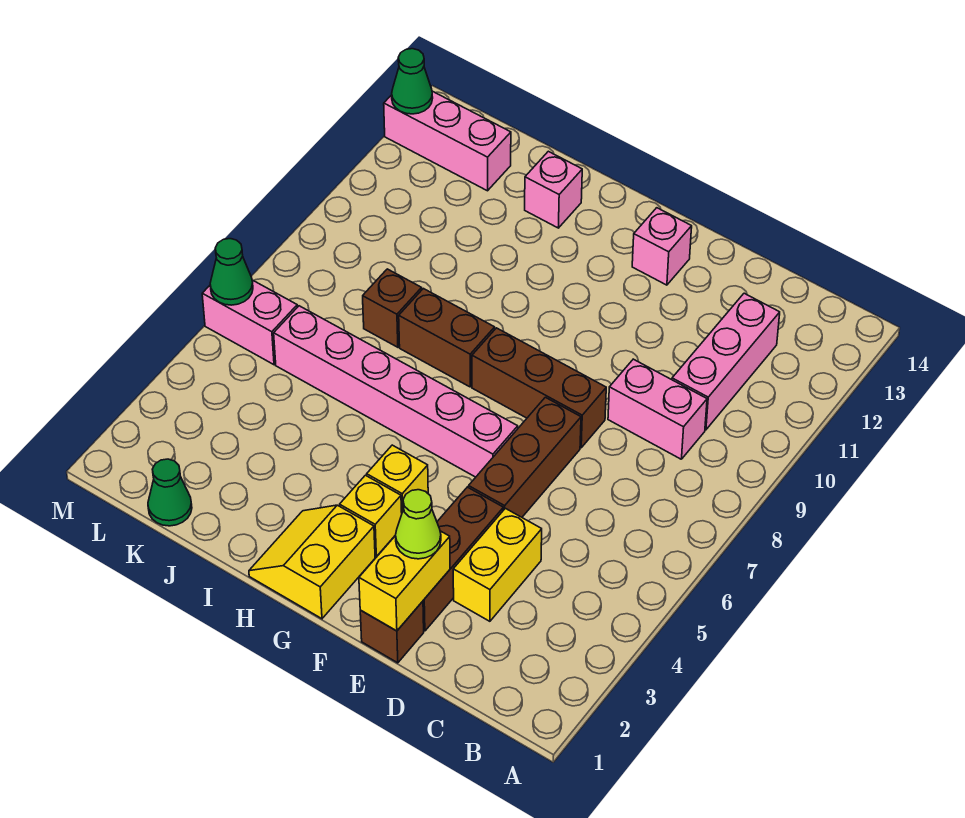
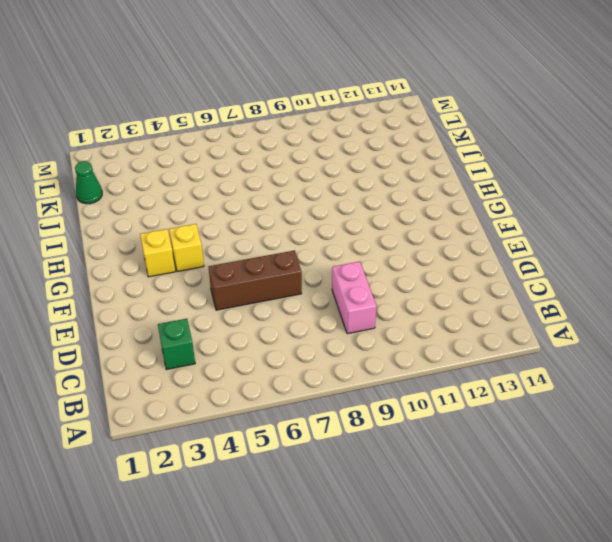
green 1x1 brick [158,319,195,370] -> none
none -> pink 1x3 brick [672,293,780,430]
none -> yellow 1x2 brick [453,508,542,621]
none -> brown 1x1 brick [360,601,424,663]

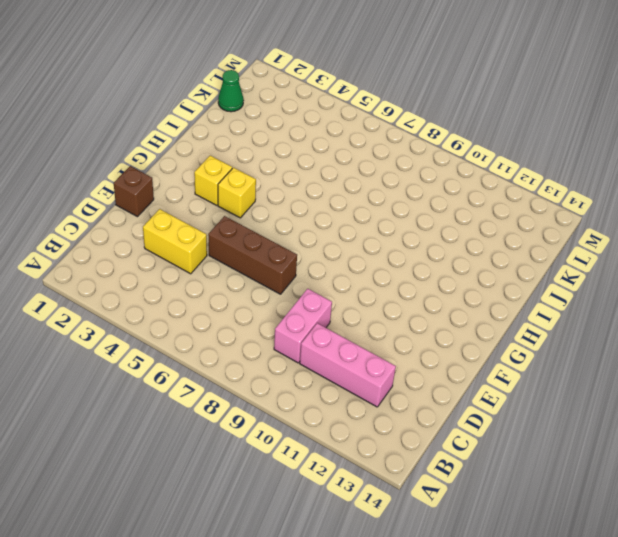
none -> brown 1x3 brick [423,487,503,631]
none -> brown 1x3 brick [472,328,606,448]
none -> pink 1x6 brick [274,306,518,477]

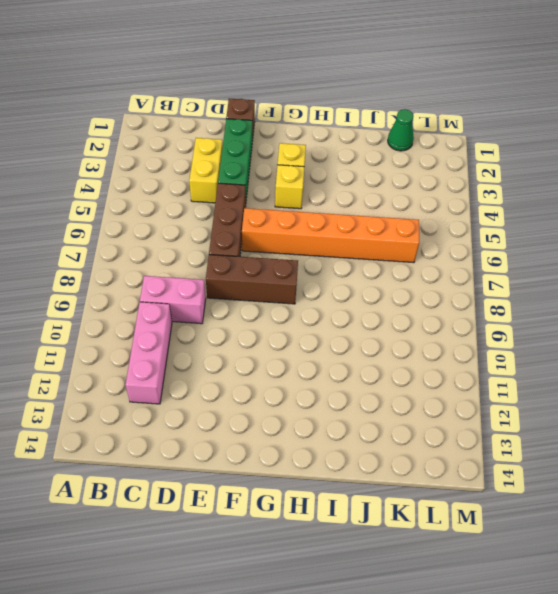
green 1x3 brick [218,119,252,198] -> brown 1x3 brick [423,487,503,631]
orange 1x6 brick [242,208,419,263] -> pink 1x6 brick [274,306,518,477]
none -> pink 1x1 brick [632,208,692,285]
none -> yellow 2x2 slope [249,505,375,619]
none -> brown 1x2 brick [399,289,495,387]

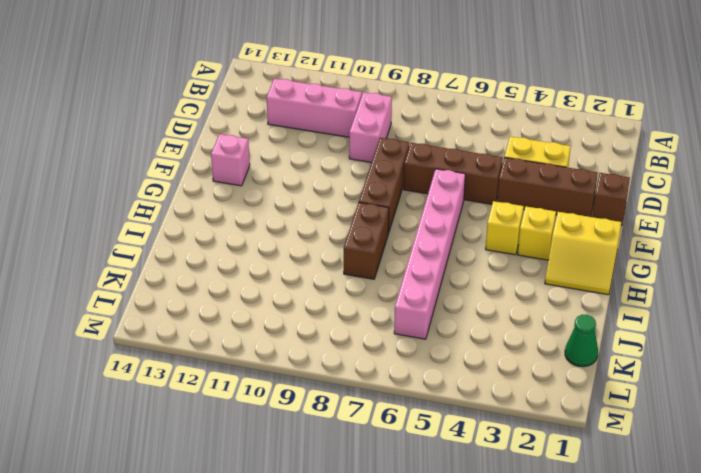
none -> pink 1x1 brick [525,151,582,228]
none -> brown 1x1 brick [363,269,422,347]
none -> pink 1x3 brick [384,91,511,191]

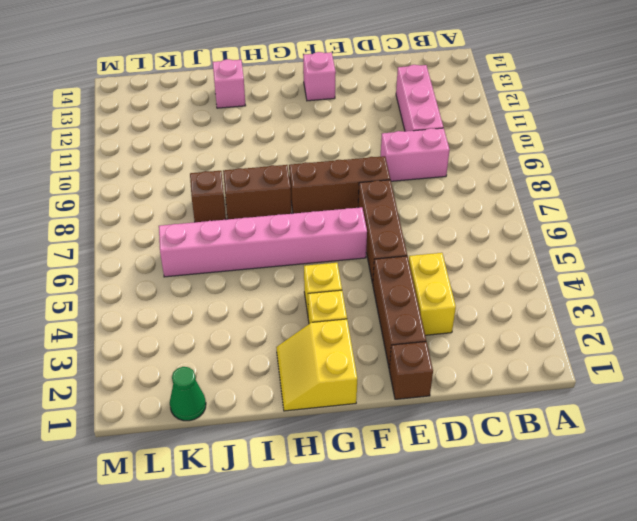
none -> pink 1x3 brick [384,91,511,191]
none -> pink 1x2 brick [202,280,297,365]
none -> yellow 1x2 brick [359,531,450,631]

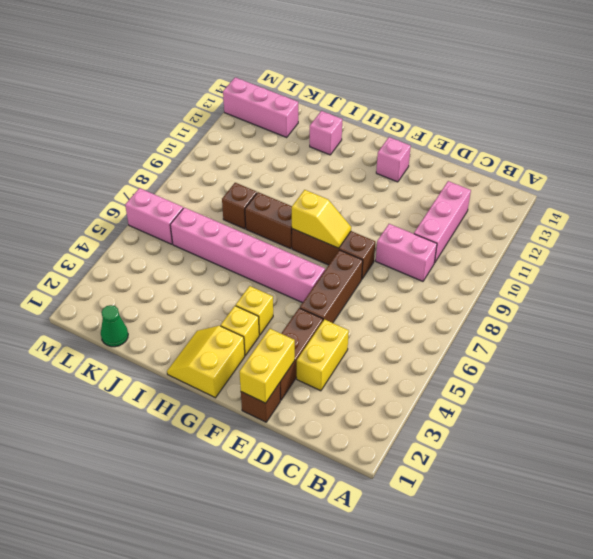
yellow 1x2 slope [292,190,351,248] -> none
none -> green 1x1 cone [210,239,253,305]
none -> green 1x1 cone [392,49,433,114]
none -> lime 1x1 cone [396,490,441,559]

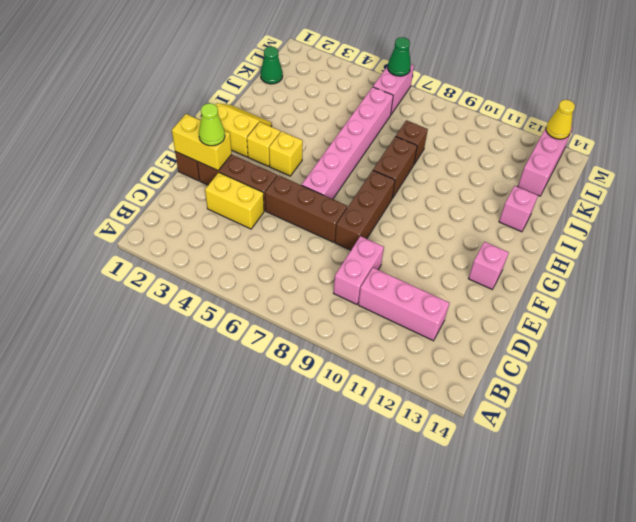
yellow 1x1 cone [546,100,575,139] -> green 1x1 cone [392,49,433,114]

